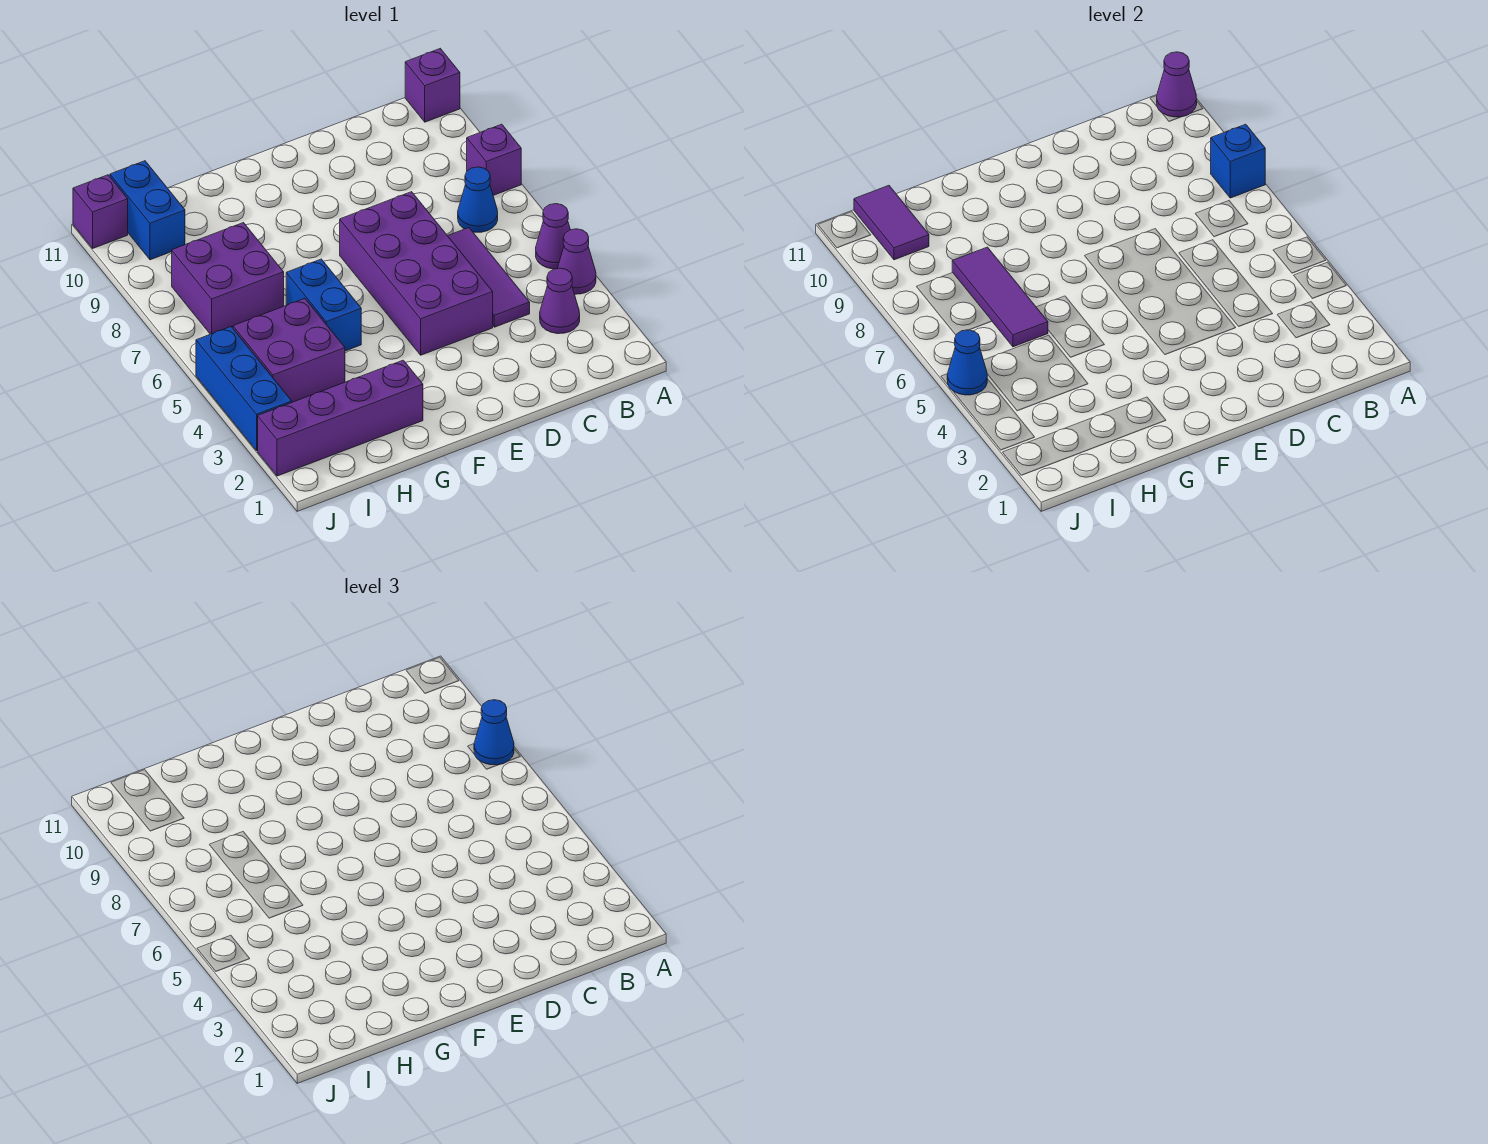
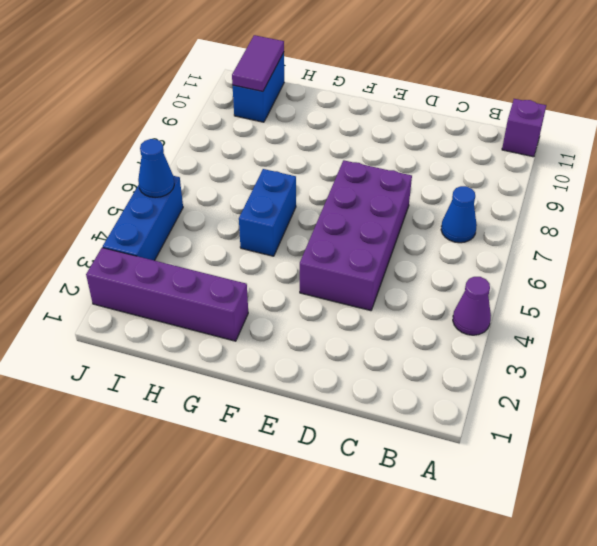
none -> purple 1x1 cone [536,204,570,269]
none -> purple 1x1 brick [467,124,521,195]
none -> purple 1x1 cone [540,268,580,334]

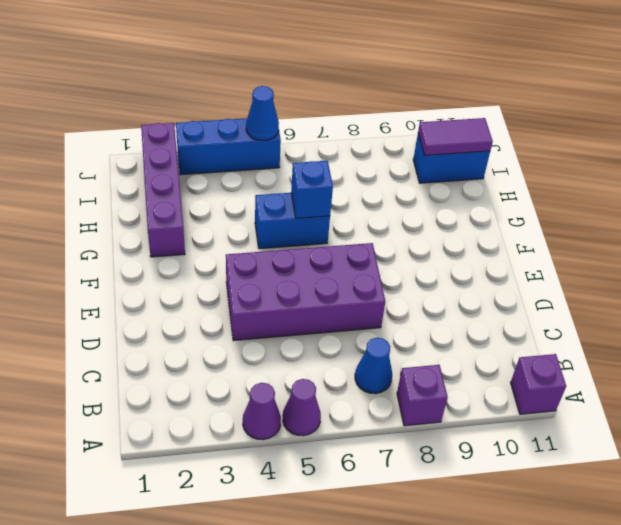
blue 1x1 brick [291,161,333,218] -> blue 1x1 brick moved to [1211,124,1265,198]
none -> purple 1x1 cone [540,268,580,334]
none -> purple 1x3 tile [448,228,530,327]
none -> purple 2x2 brick [233,299,345,402]

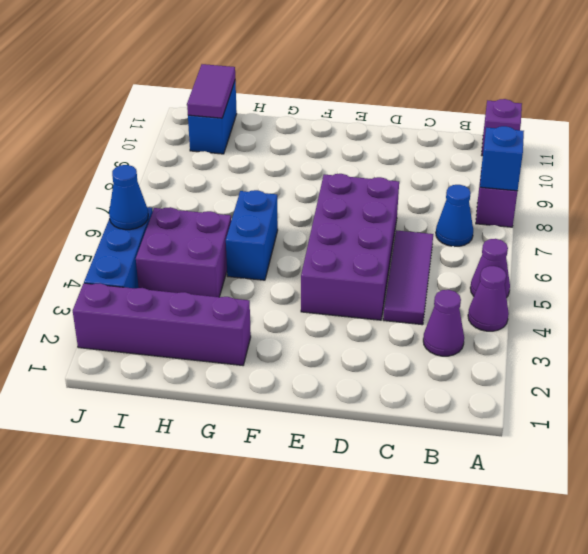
none -> purple 2x2 brick [172,223,284,334]
none -> purple 1x1 brick [73,175,128,248]
none -> purple 1x1 cone [1157,52,1197,117]

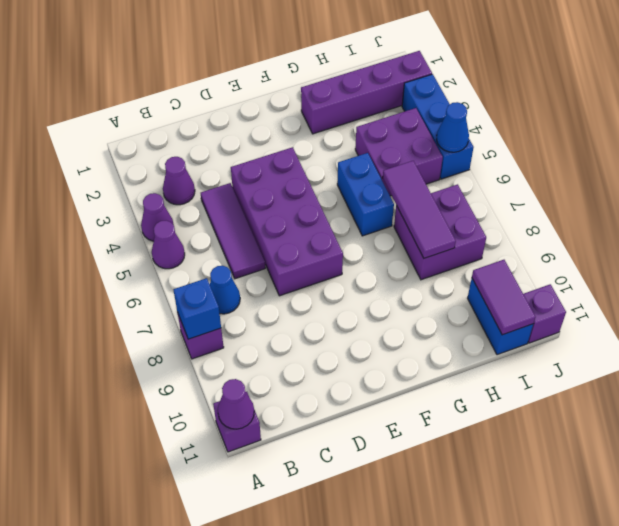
none -> blue 1x1 cone [474,700,514,765]

